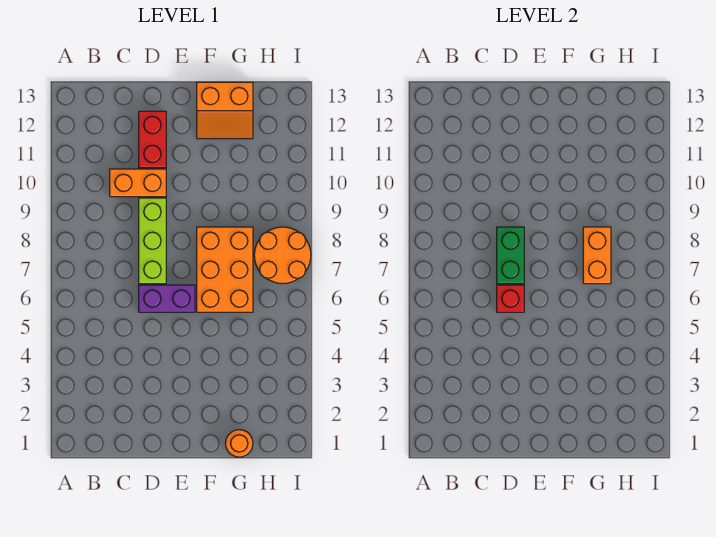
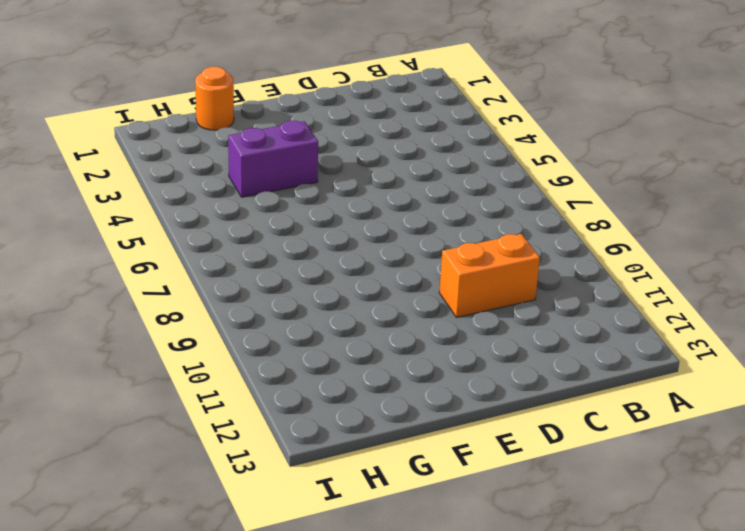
purple 1x2 brick [228,121,318,197] -> purple 1x2 brick moved to [139,285,195,312]
none -> lime 1x3 brick [139,198,166,284]
none -> red 1x2 brick [139,111,166,168]

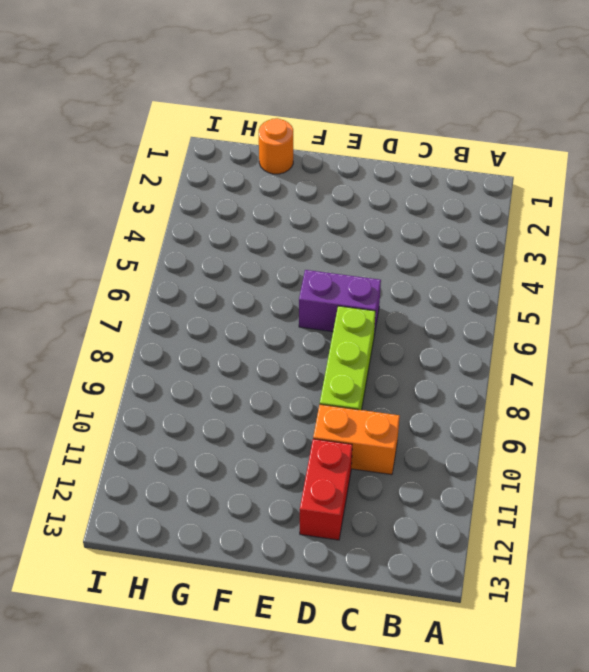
none -> orange 2x3 brick [197,227,253,312]
none -> orange 2x2 slope [197,82,253,139]

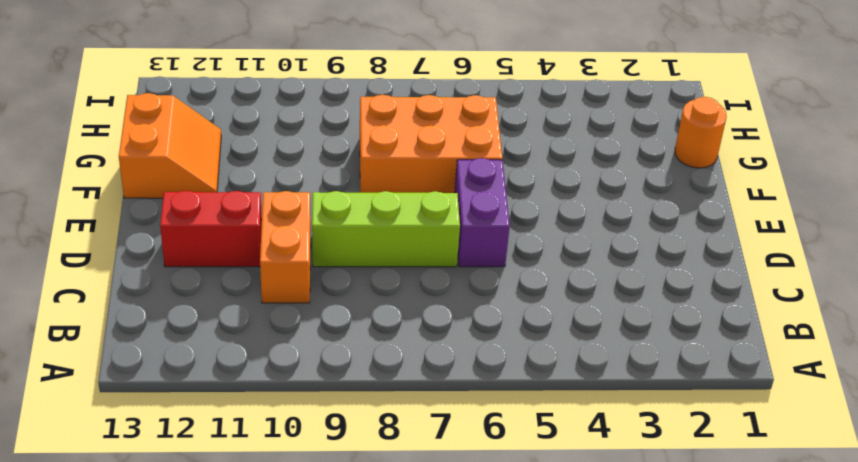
none -> orange 2x2 round brick [254,227,311,284]
none -> red 1x1 brick [497,285,524,312]

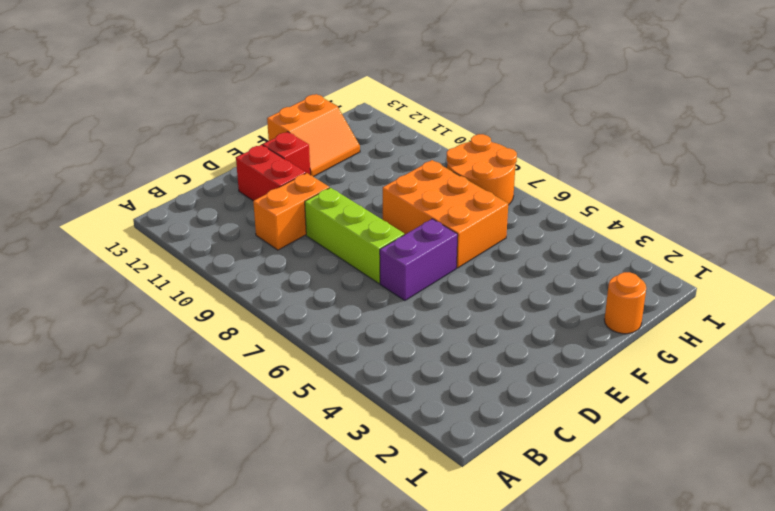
red 1x1 brick [263,132,310,175] -> red 1x1 brick moved to [497,285,524,312]
none -> green 1x2 brick [497,227,524,284]
none -> orange 1x2 brick [583,227,611,284]

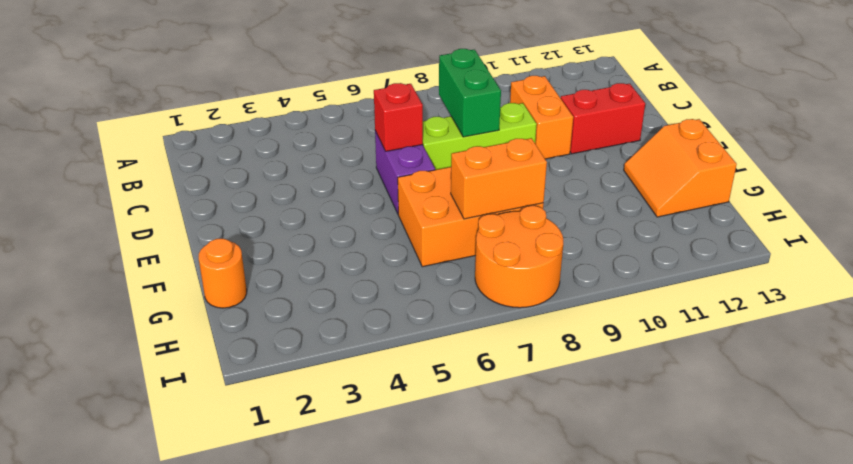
green 1x2 brick [439,49,501,137] -> green 1x2 brick turned to [497,227,524,284]

